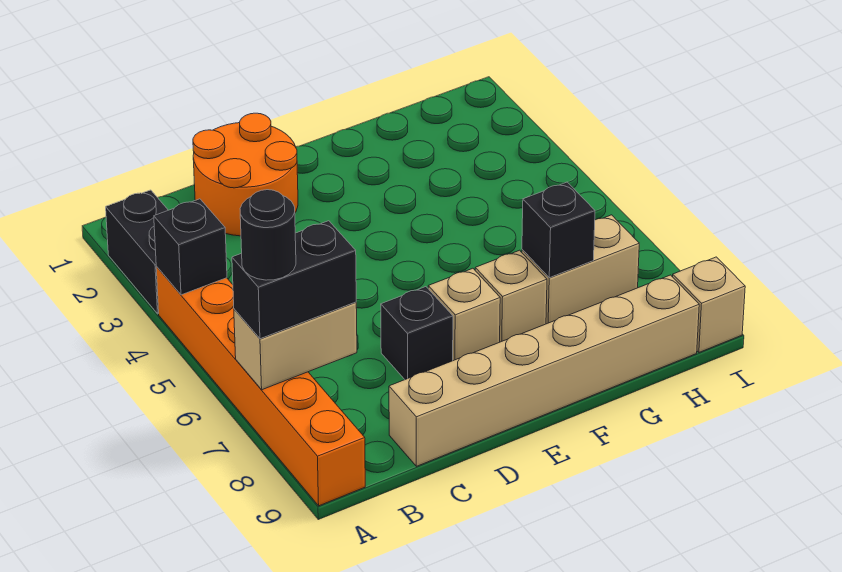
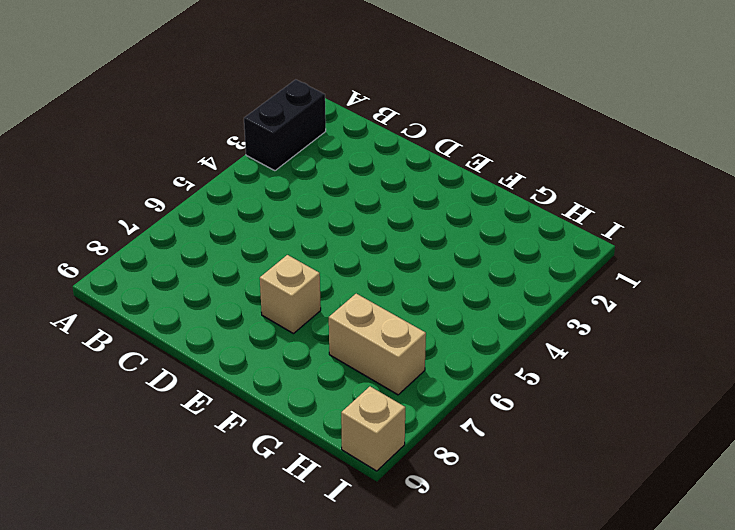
none -> orange 1x6 brick [156,267,365,506]
none -> orange 2x2 round brick [193,113,298,236]
none -> tan 1x6 brick [389,275,699,466]

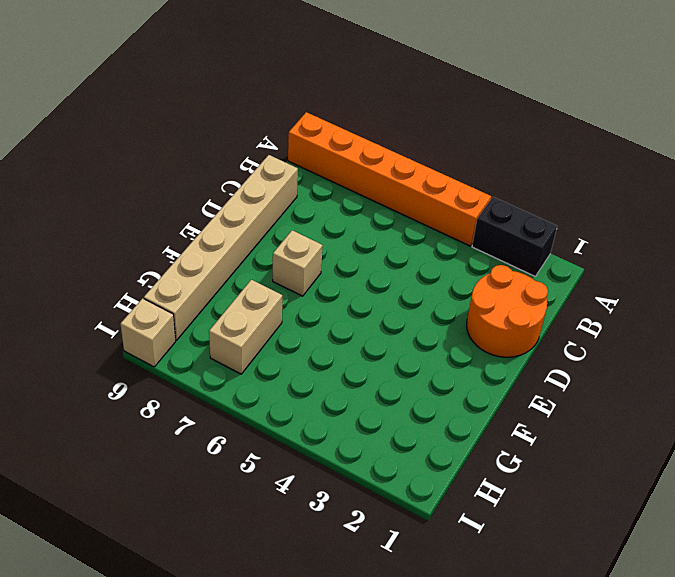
none -> black 1x1 brick [381,287,453,379]
none -> tan 1x1 brick [475,250,547,342]
none -> black 1x1 brick [154,199,227,295]

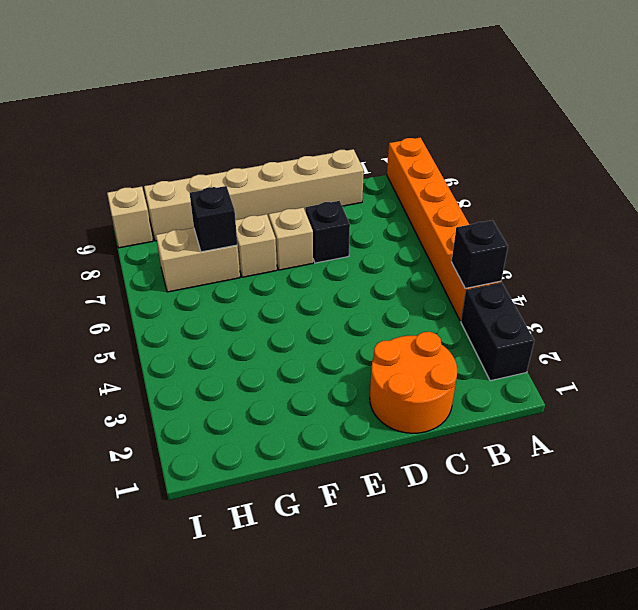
none -> tan 1x2 brick [234,302,357,390]
none -> black 1x2 brick [232,221,356,339]
none -> black 1x1 round brick [240,190,296,280]

